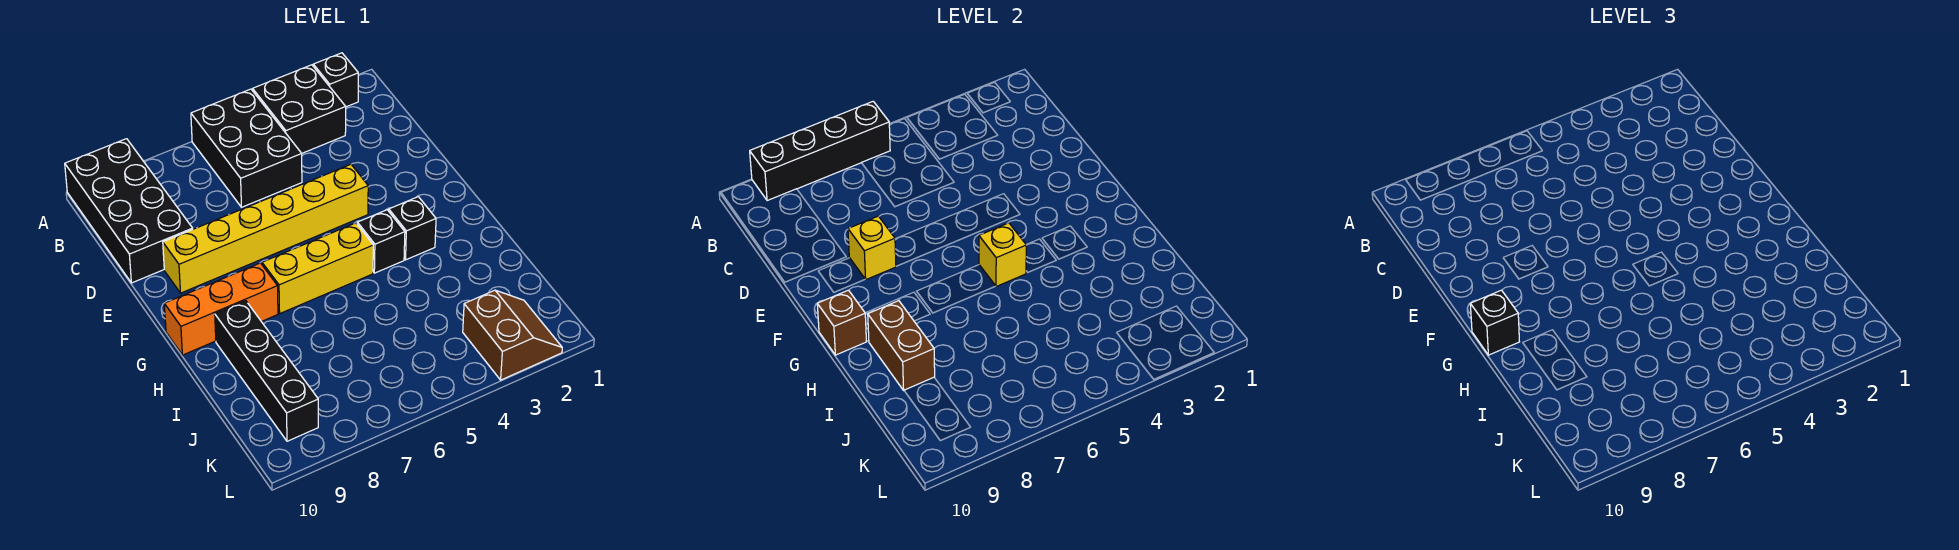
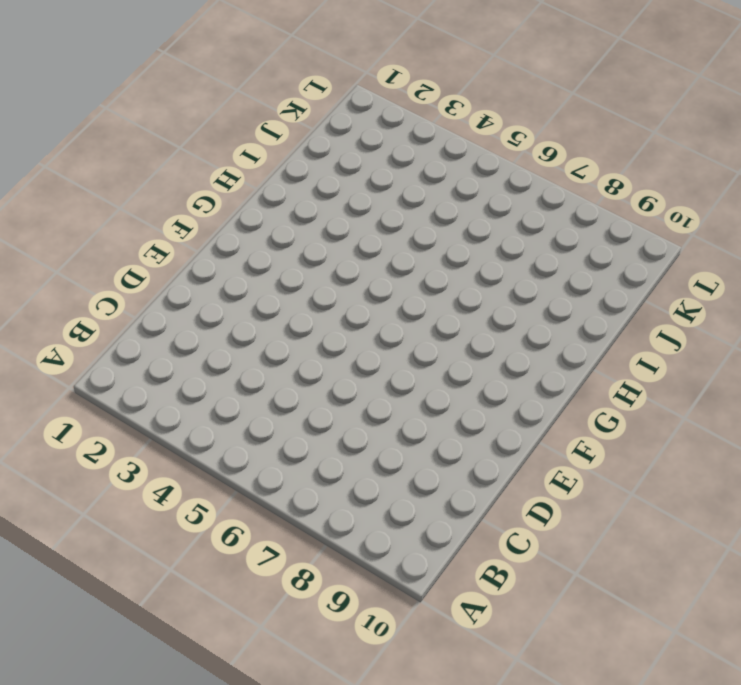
none -> black 1x1 brick [313,53,358,107]
none -> black 2x2 brick [253,65,346,153]
none -> black 2x3 brick [191,89,302,207]

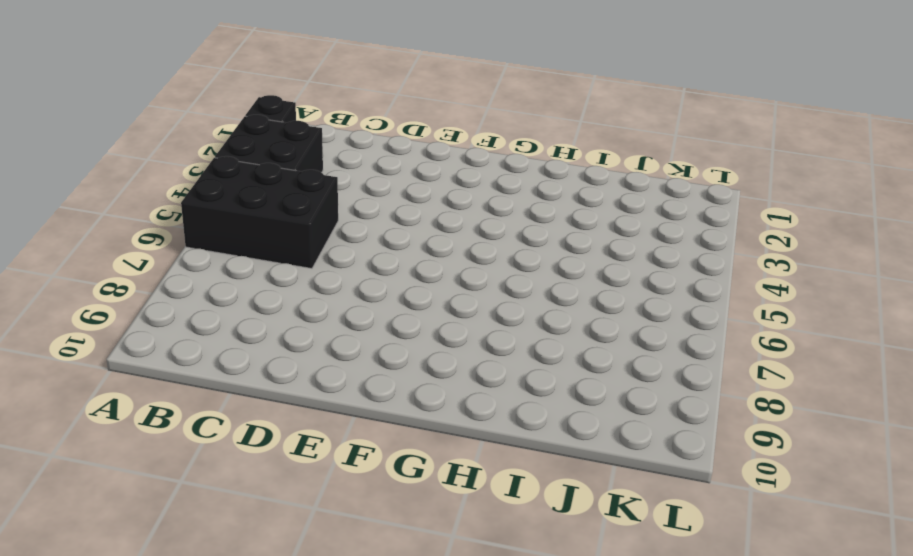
none -> black 2x4 brick [65,139,193,283]
none -> yellow 1x6 brick [163,164,368,293]
none -> black 1x1 brick [389,197,436,260]

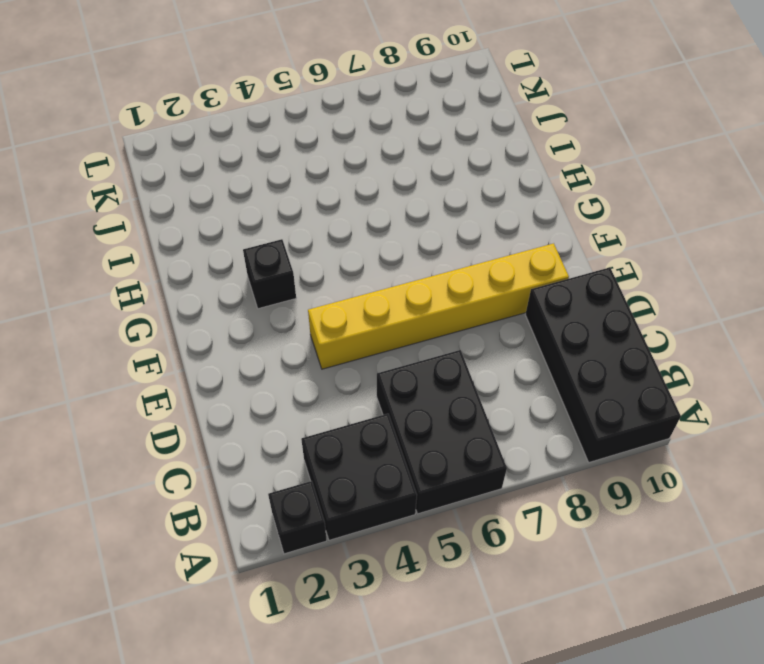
none -> black 1x1 brick [357,210,405,273]
none -> yellow 1x3 brick [262,223,373,313]
none -> orange 1x3 brick [164,263,278,355]

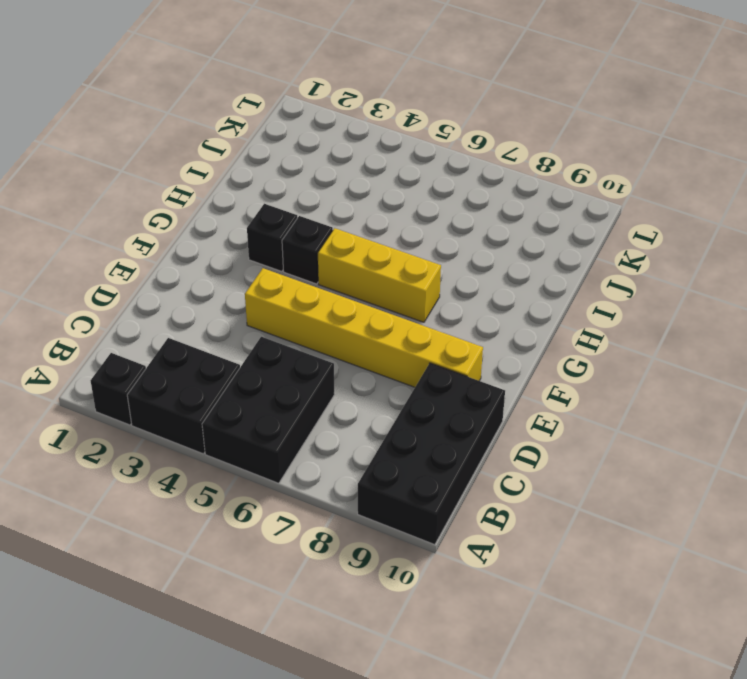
none -> orange 1x3 brick [164,263,278,355]
none -> black 1x4 brick [215,301,318,441]
none -> brown 2x2 slope [463,290,562,380]

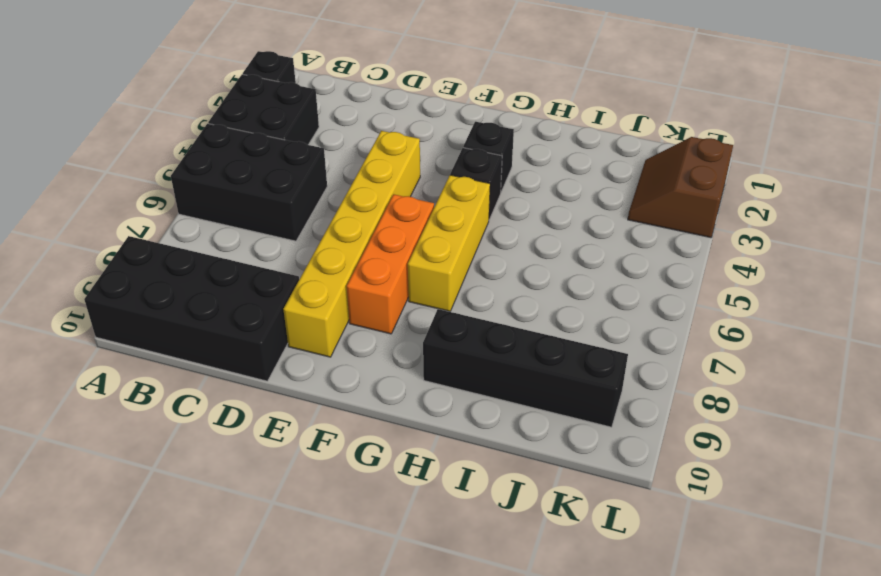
orange 1x3 brick [347,194,434,334] -> orange 1x3 brick moved to [164,263,278,355]
brown 2x2 slope [628,137,733,238] -> brown 2x2 slope turned to [463,290,562,380]
none -> black 1x4 brick [750,102,890,201]
none -> yellow 1x1 brick [848,216,896,279]
none -> yellow 1x1 brick [979,223,1026,287]

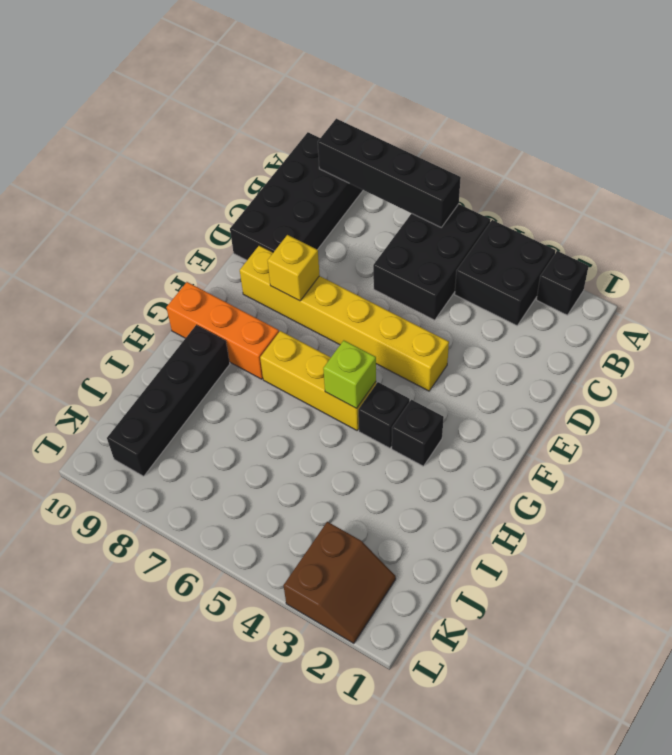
lime 1x1 brick [323,340,376,408] -> yellow 1x1 brick [979,223,1026,287]
none -> brown 1x1 brick [817,290,867,355]
none -> brown 1x2 brick [868,301,935,390]
none -> black 1x1 brick [1470,290,1519,355]

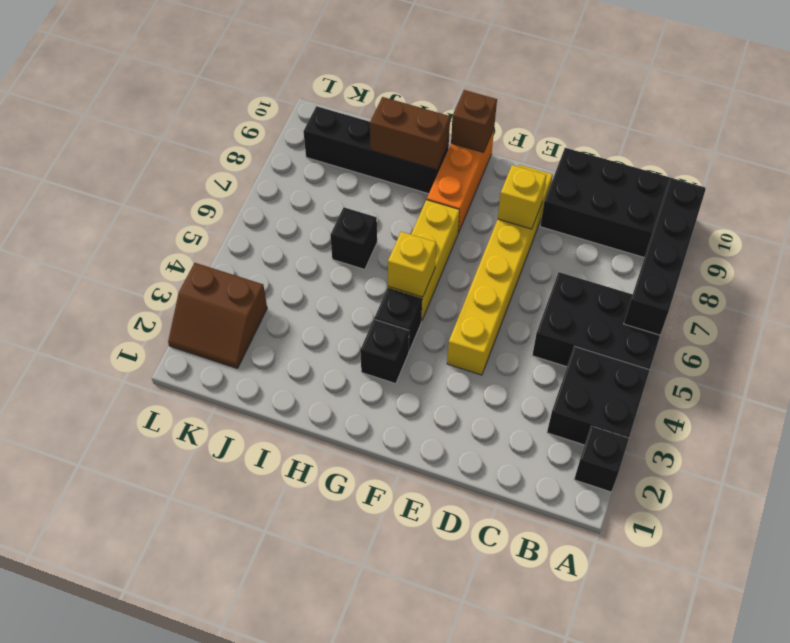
black 1x1 brick [330,207,377,269] -> black 1x1 brick moved to [1470,290,1519,355]

